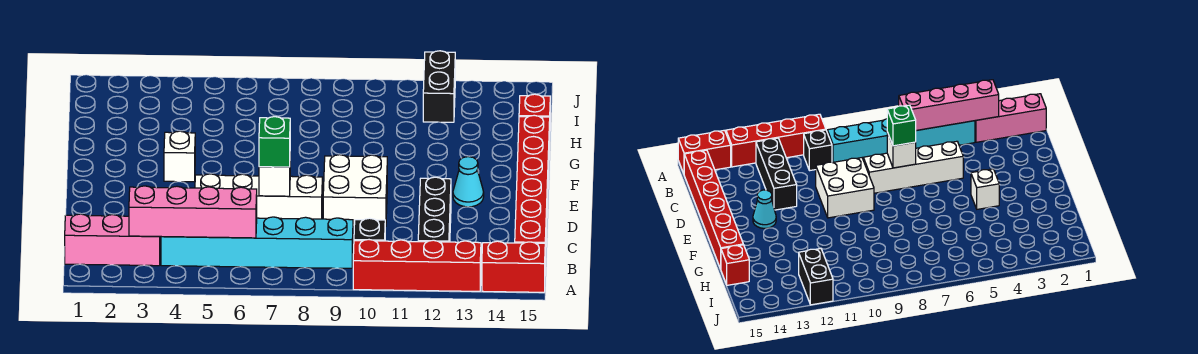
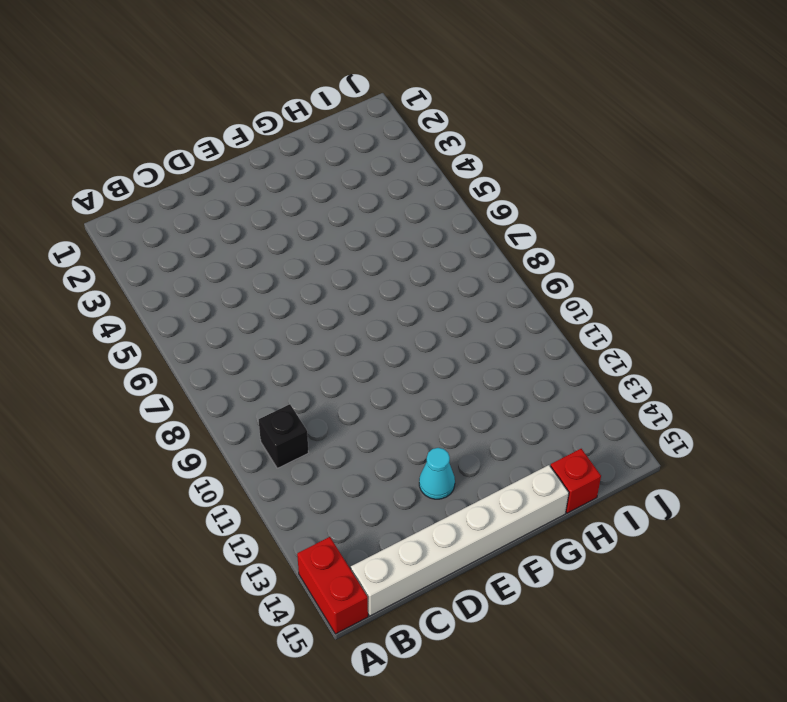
white 1x6 brick [351,465,569,616] -> red 1x6 brick [515,115,550,266]
none -> red 1x4 brick [353,240,481,291]
none -> pink 1x3 brick [65,214,160,266]
none -> cyan 1x6 brick [161,217,353,268]

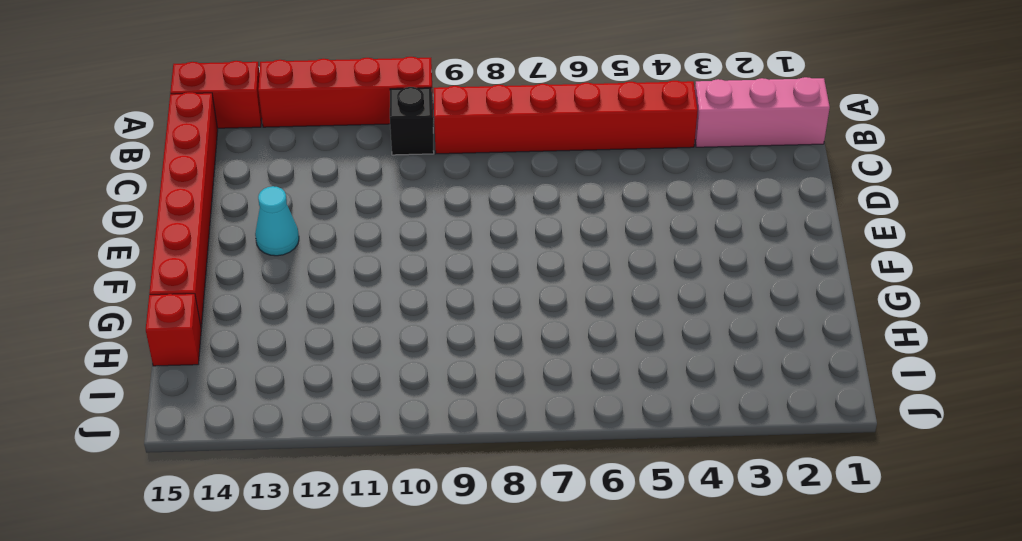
red 1x6 brick [434,81,698,154] -> cyan 1x6 brick [161,217,353,268]
none -> black 1x3 brick [418,177,451,242]
none -> white 1x4 brick [195,174,322,219]
none -> white 2x2 brick [323,155,387,227]

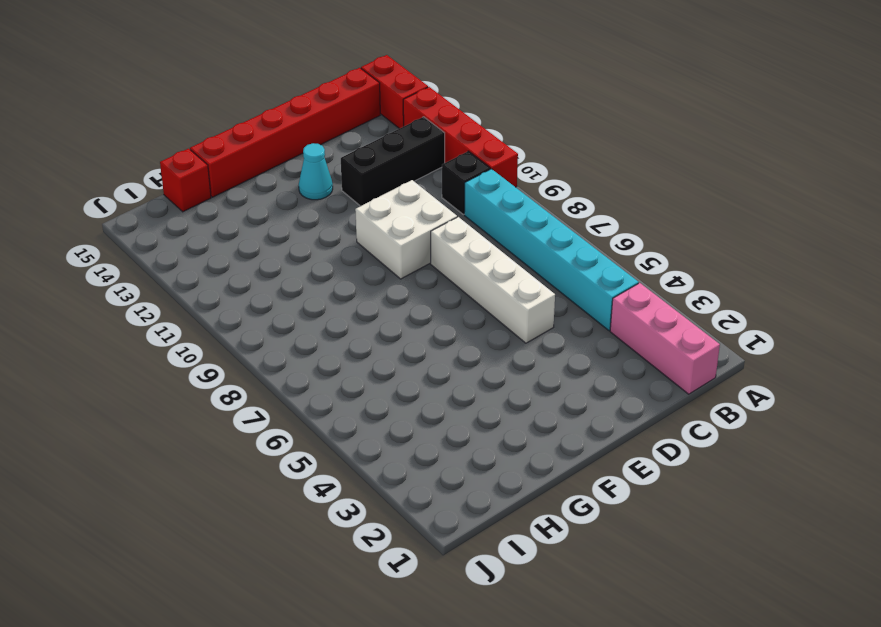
none -> white 1x1 brick [164,131,195,182]
none -> black 1x2 brick [423,51,455,122]
none -> pink 1x4 brick [129,186,257,238]

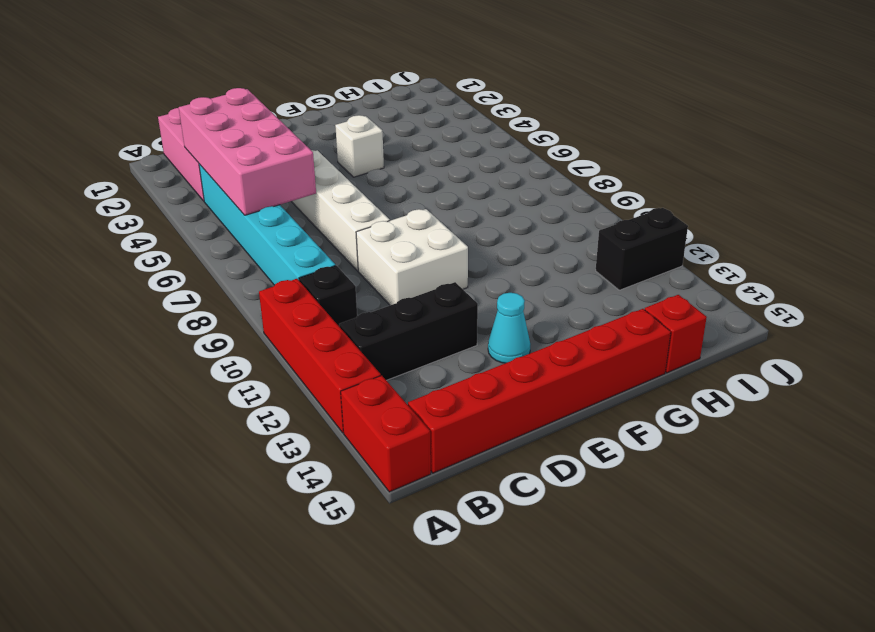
pink 2x4 brick [179,88,316,215] -> pink 1x4 brick [129,186,257,238]
none -> white 1x1 brick [259,167,290,196]
none -> green 1x1 brick [259,117,290,167]

